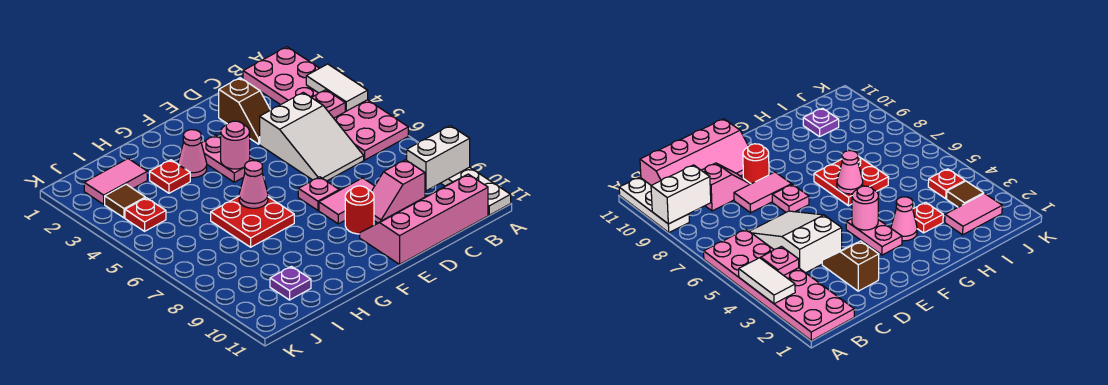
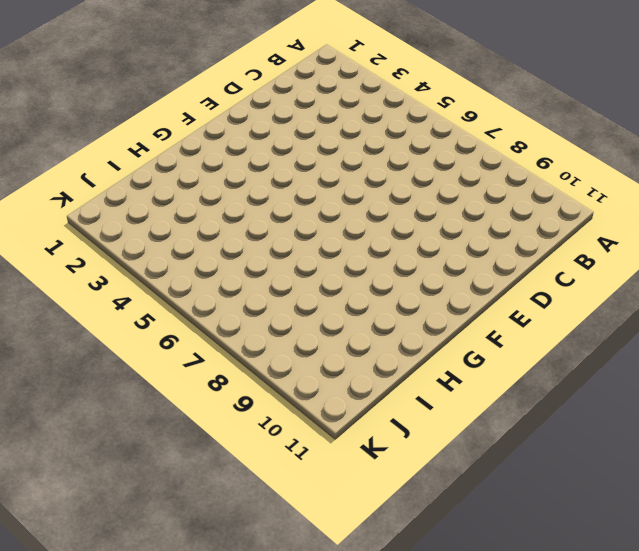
none -> pink 2x6 plate [243,47,408,160]
none -> white 1x3 plate [441,167,511,215]
none -> pink 2x4 slope [360,174,488,264]

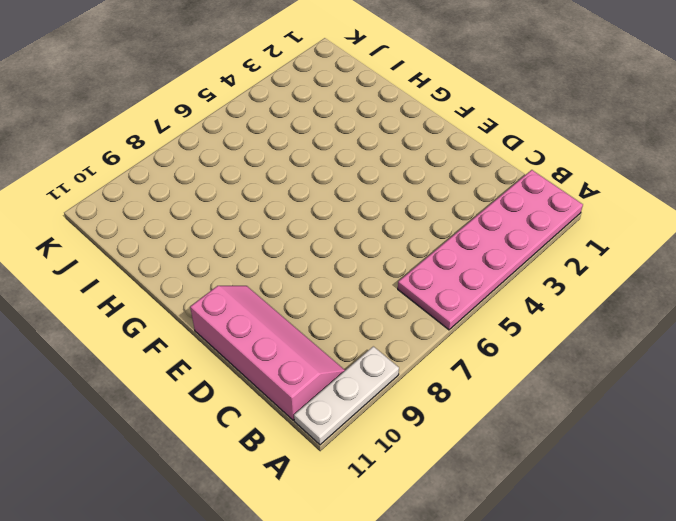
none -> white 2x3 slope [260,92,364,181]
none -> pink 1x2 slope [371,160,425,223]
none -> brown 1x2 slope [219,78,270,144]

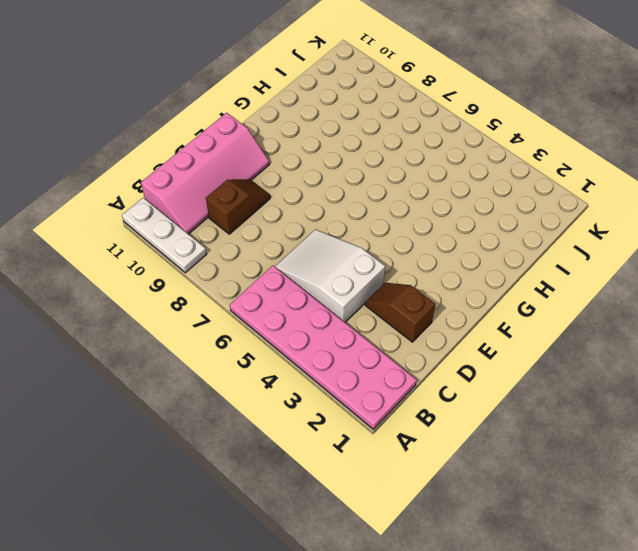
brown 1x2 slope [206,179,270,234] -> pink 1x2 slope [371,160,425,223]
none -> pink 1x2 tile [319,178,374,224]
none -> pink 1x1 plate [298,177,339,210]
none -> red 1x1 round brick [345,186,374,234]

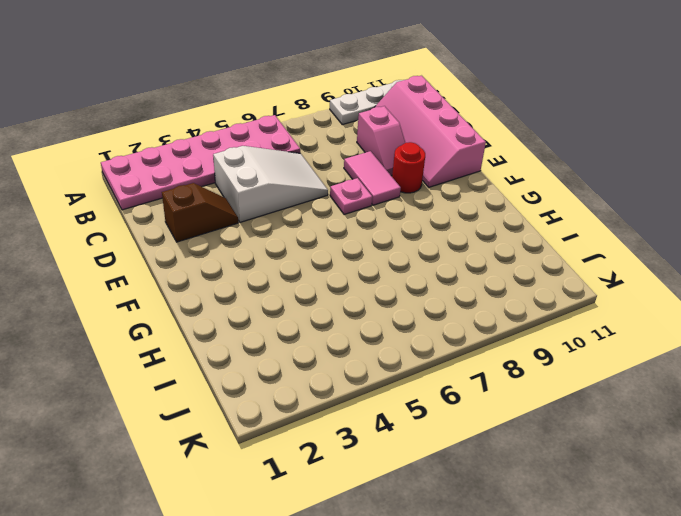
none -> pink 1x2 plate [201,135,254,182]
none -> pink 1x1 cone [178,130,207,178]
none -> red 2x2 plate [211,197,294,247]

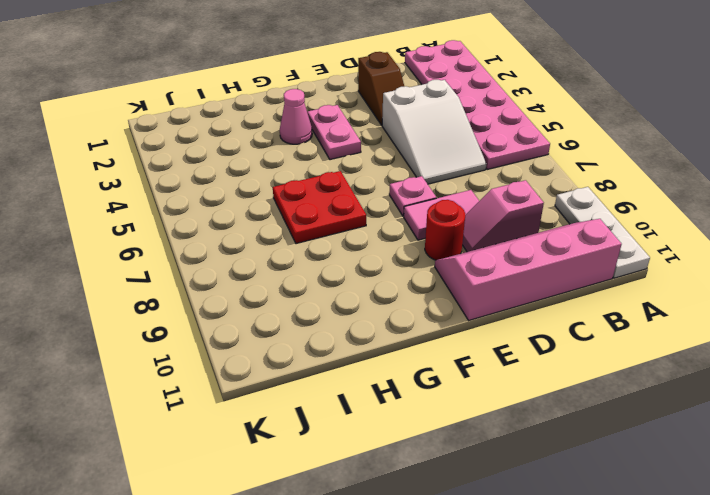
none -> red 1x1 plate [150,160,190,193]
none -> pink 1x2 tile [84,159,147,204]
none -> purple 1x1 plate [270,266,311,300]

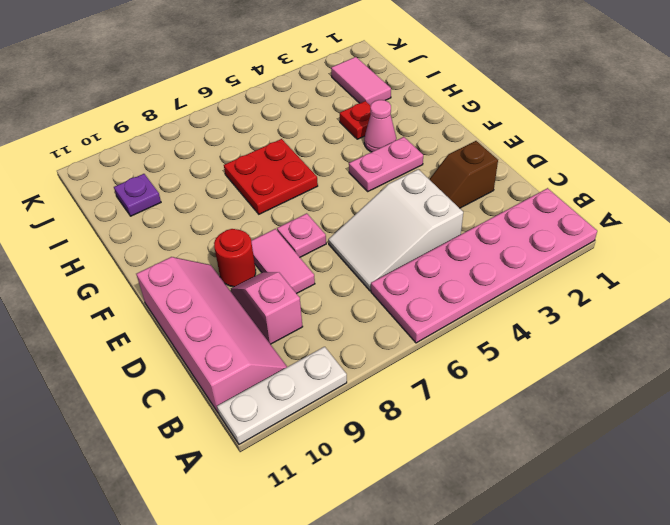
none -> brown 1x1 tile [105,184,145,218]
none -> red 1x1 plate [125,198,166,231]
none -> white 1x2 tile [306,64,368,111]

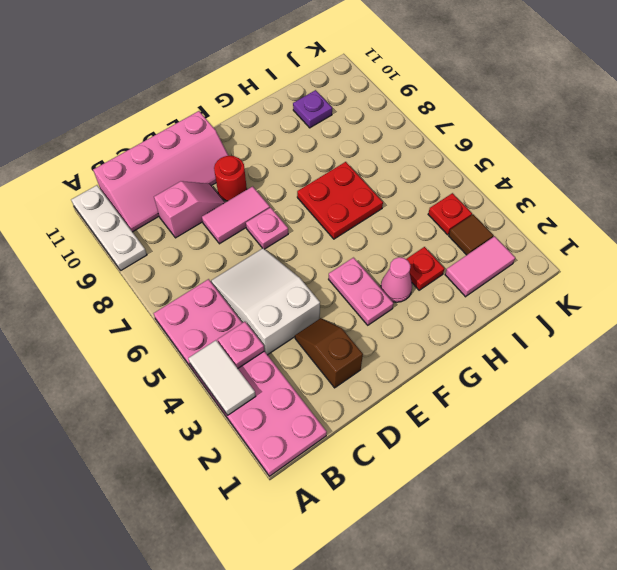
none -> white 1x2 brick [407,126,470,191]
none -> pink 1x1 round brick [221,121,250,169]
none -> pink 1x1 cone [239,161,268,208]

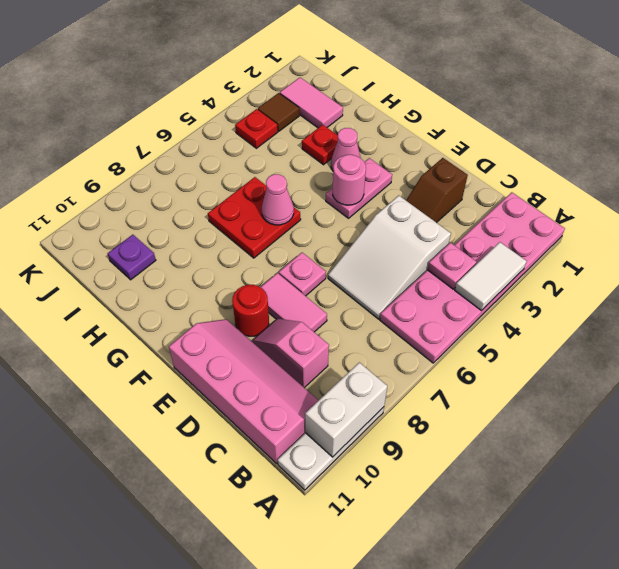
white 1x2 brick [305,362,387,457] -> white 1x2 brick turned to [407,126,470,191]

